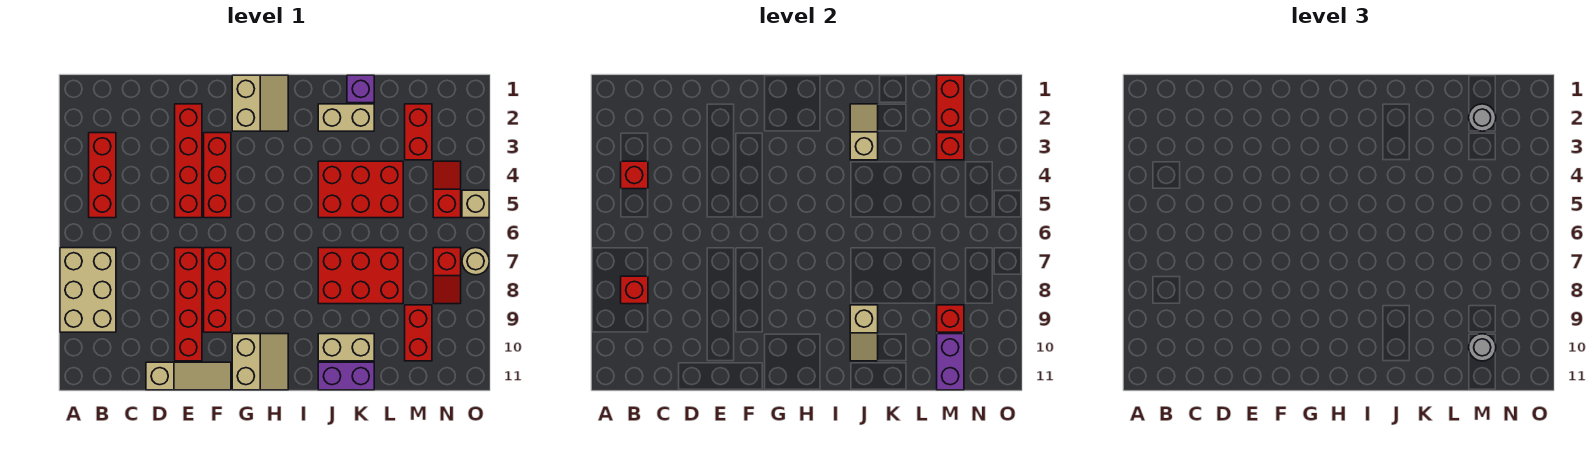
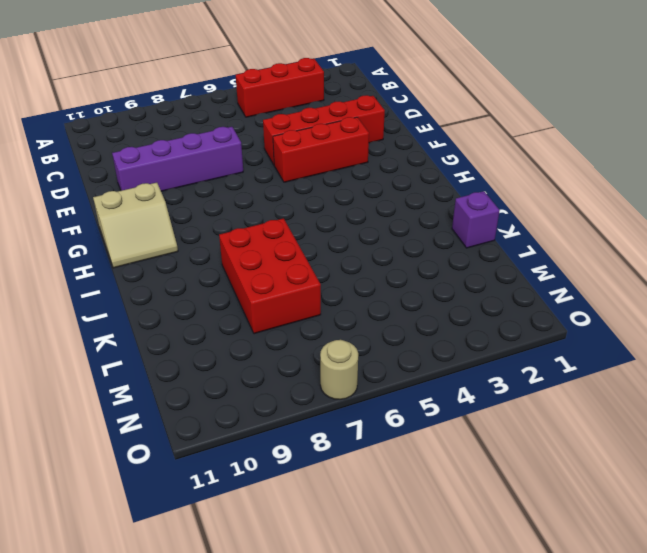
purple 1x4 brick [112,127,243,191] -> red 1x4 brick [175,248,202,361]
none -> tan 2x3 brick [60,248,116,332]
none -> tan 1x3 slope [146,362,231,390]
none -> red 1x3 brick [204,248,231,332]
none -> tan 2x2 slope [232,75,288,131]

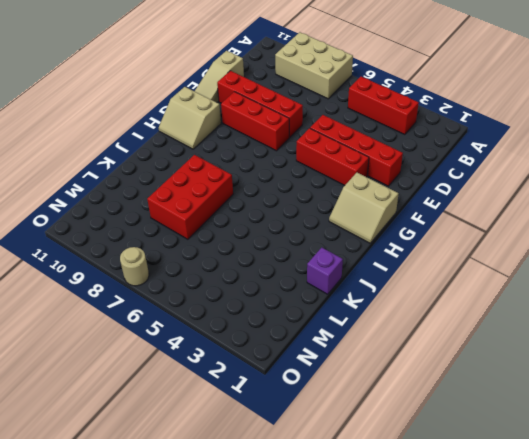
none -> tan 1x2 brick [318,104,374,131]
none -> red 2x3 brick [318,161,403,218]
none -> tan 1x2 brick [318,334,374,361]
none -> purple 1x2 brick [318,362,374,390]

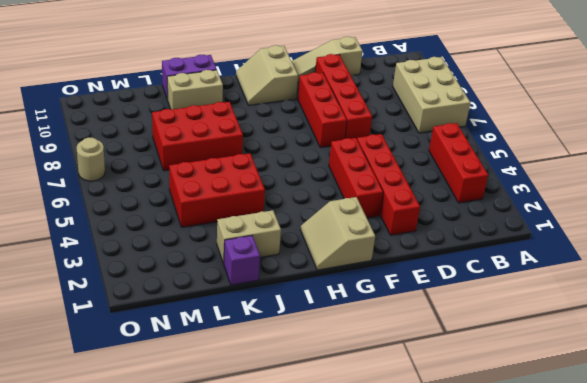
none -> red 1x2 brick [405,104,432,160]
none -> red 1x2 brick [405,305,432,361]
none -> red 1x2 slope [433,161,461,218]
none -> red 1x2 slope [433,248,461,304]

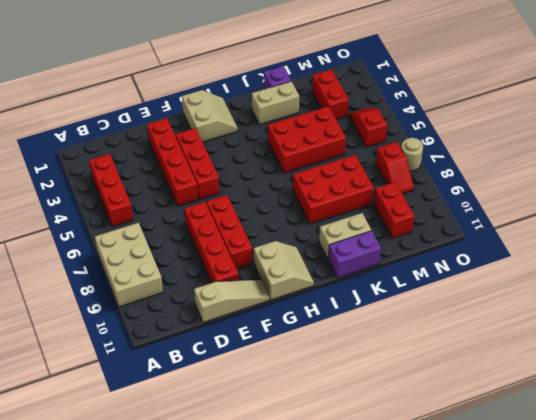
none -> tan 1x1 brick [462,190,489,218]
none -> red 1x1 brick [621,161,648,189]
none -> red 1x1 brick [621,276,648,304]
none -> tan 1x2 slope [850,104,878,160]

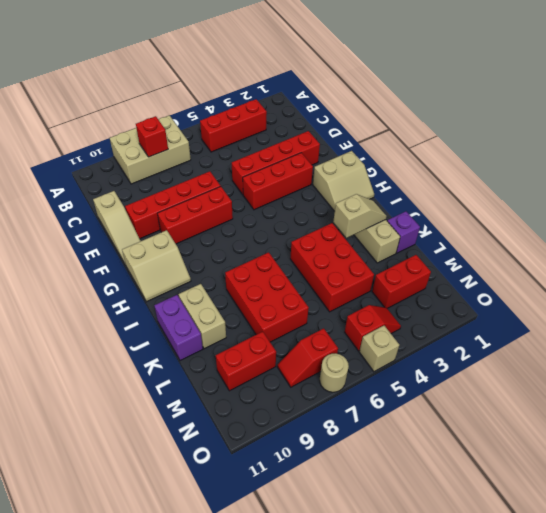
none -> red 1x1 brick [621,161,648,189]
none -> tan 1x2 slope [850,305,878,361]
none -> red 1x2 brick [937,75,964,131]
none -> red 1x1 brick [937,133,964,160]

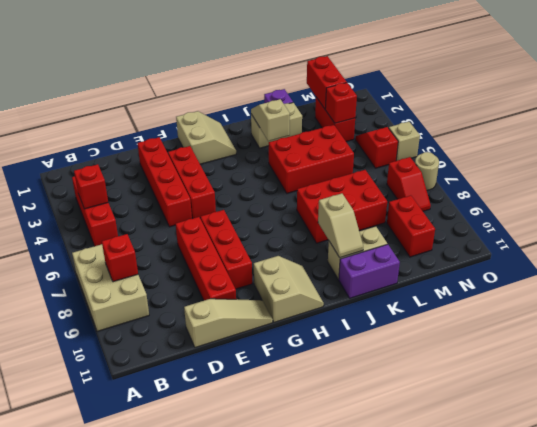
none -> red 1x1 brick [937,305,964,332]
none -> purple 1x2 brick [937,334,964,390]
none -> grey 1x1 round brick [1469,104,1496,131]
none -> grey 1x1 round brick [1469,334,1496,361]

